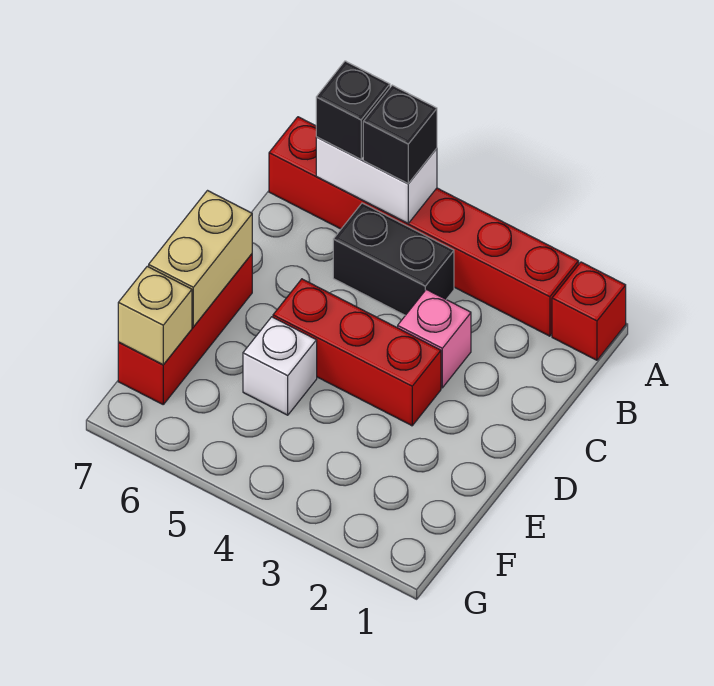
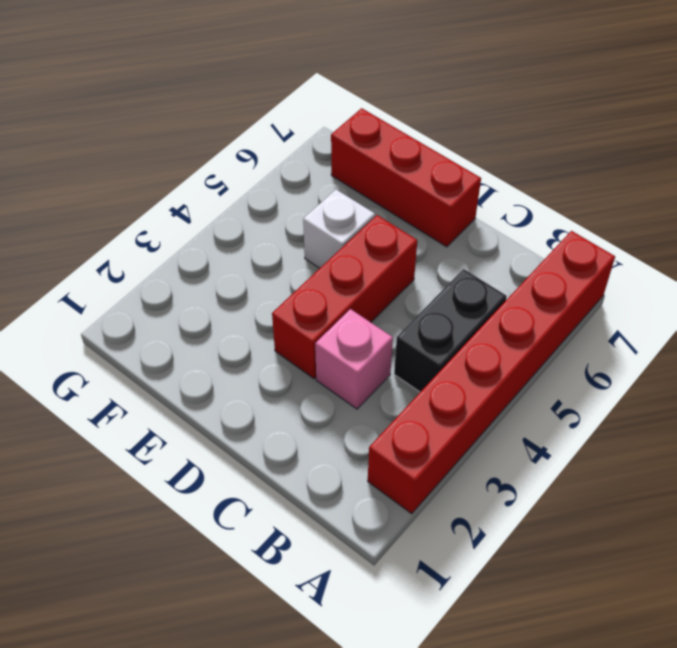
none -> red 1x1 brick [552,262,626,360]
none -> white 1x2 brick [316,137,437,223]
none -> tan 1x2 brick [149,191,252,327]

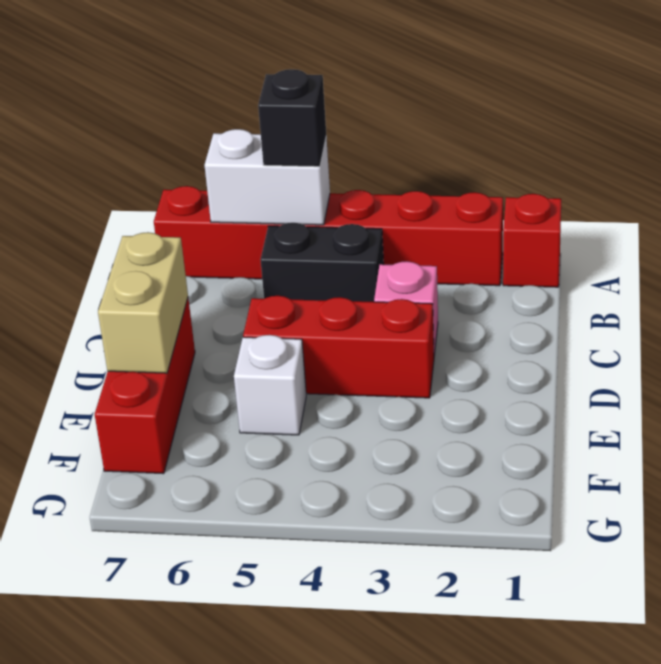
none -> tan 1x1 brick [118,266,192,365]
none -> black 1x1 brick [316,61,390,159]

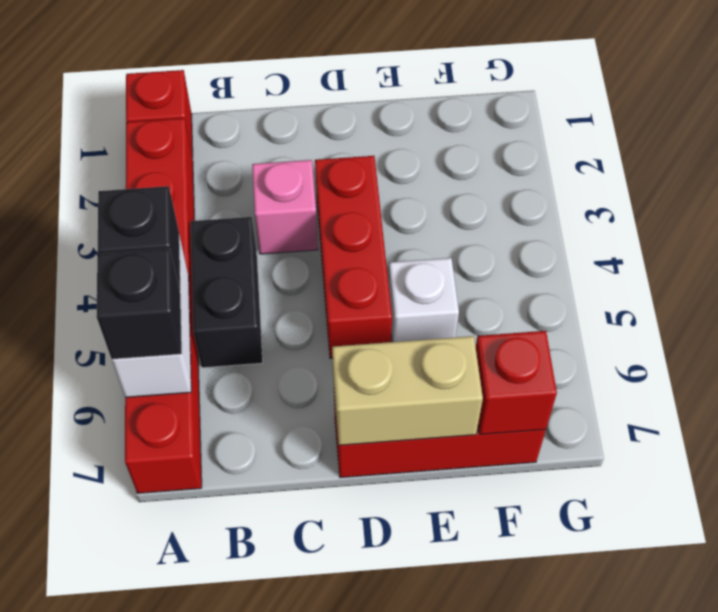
red 1x1 brick [476,331,557,434] -> tan 1x1 brick [118,266,192,365]

